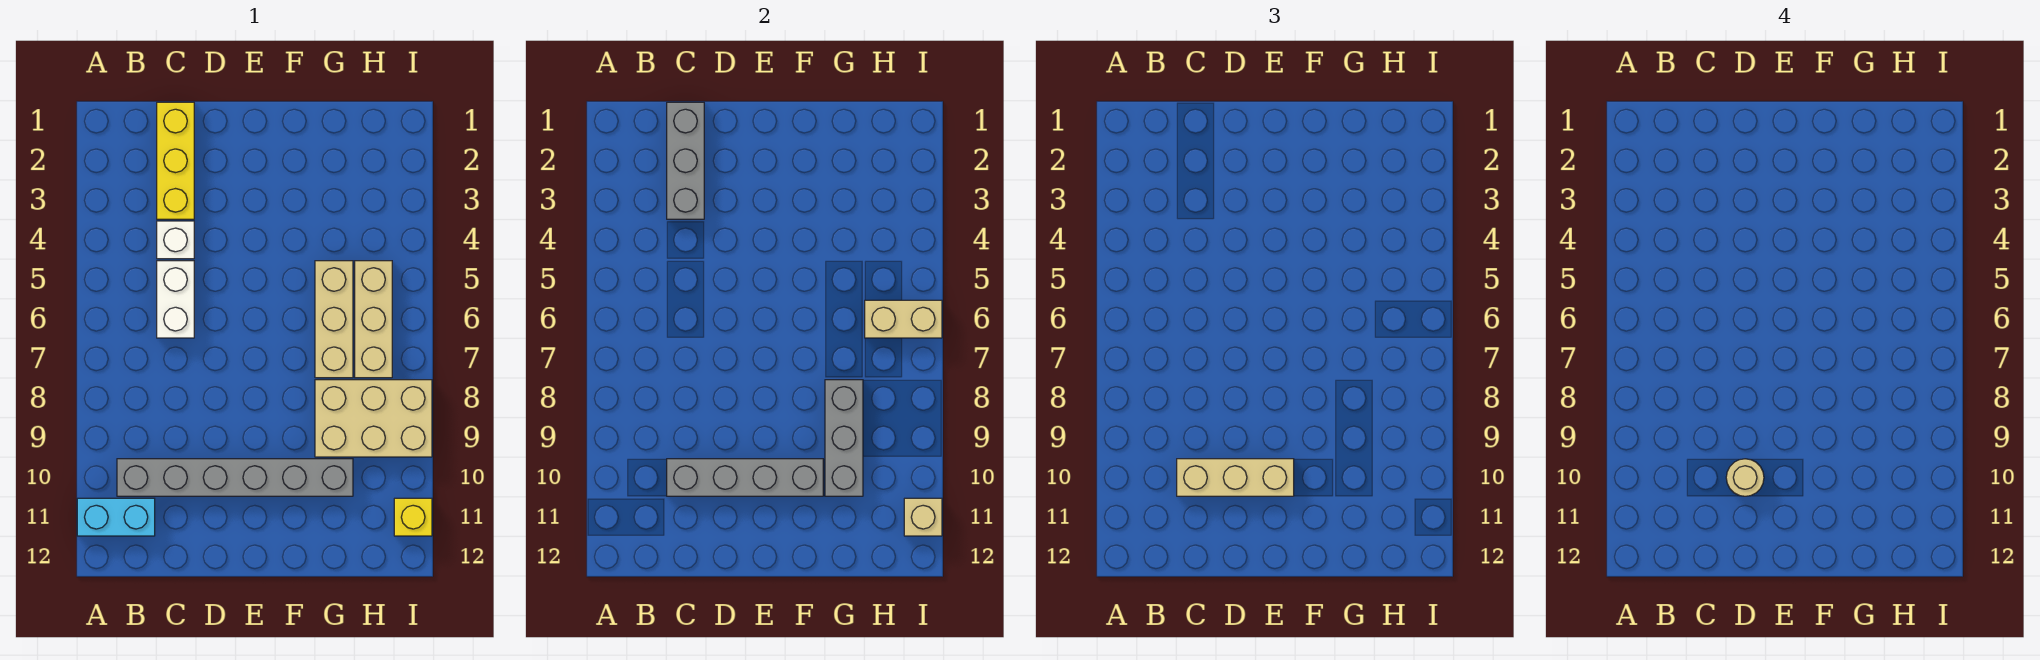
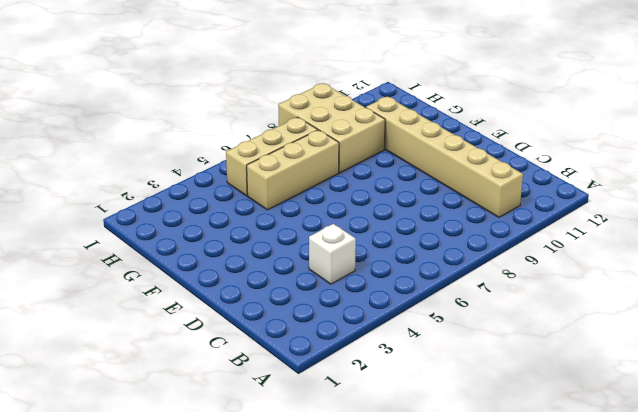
tan 1x6 brick [366,96,523,217] -> grey 1x6 brick [117,459,353,496]
none -> cyan 1x2 brick [77,498,155,536]
none -> yellow 1x3 brick [157,102,194,219]
none -> white 1x2 brick [157,261,194,338]

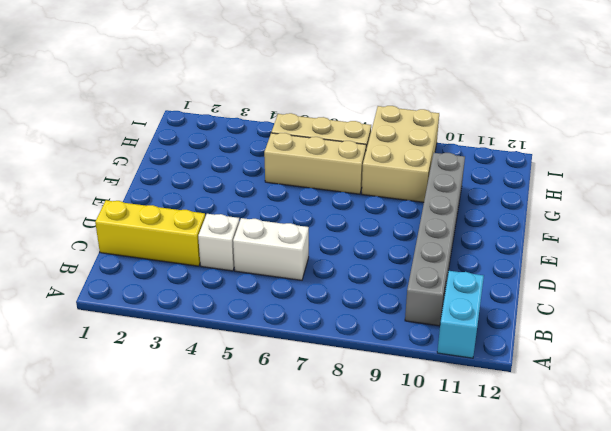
none -> yellow 1x1 brick [394,498,432,536]
none -> grey 1x3 brick [667,102,704,219]
none -> grey 1x4 brick [667,459,823,496]

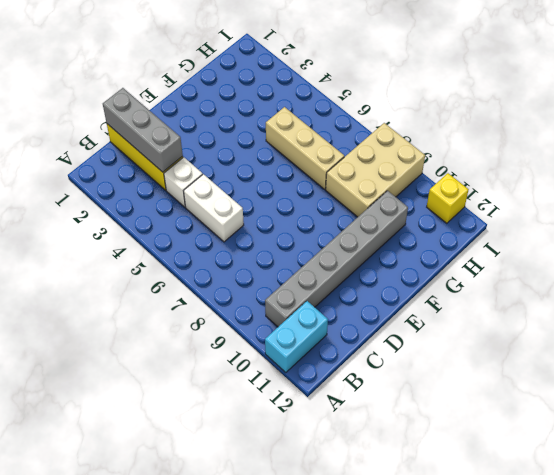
none -> tan 1x3 brick [355,261,392,378]
none -> grey 1x4 brick [667,459,823,496]
none -> grey 1x3 brick [825,380,863,496]

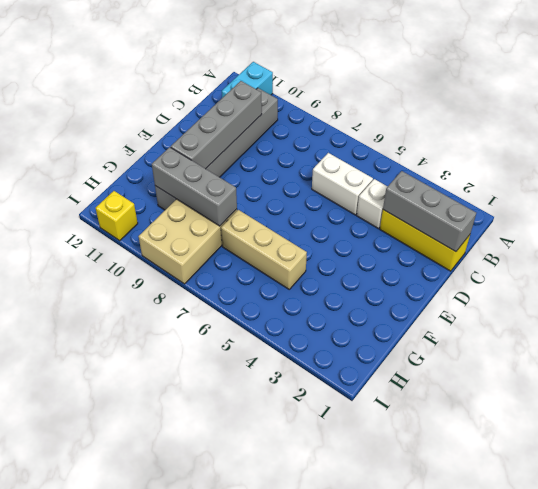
none -> tan 1x3 brick [355,261,392,378]
none -> tan 1x2 brick [865,300,942,338]
none -> tan 1x1 brick [904,498,942,536]

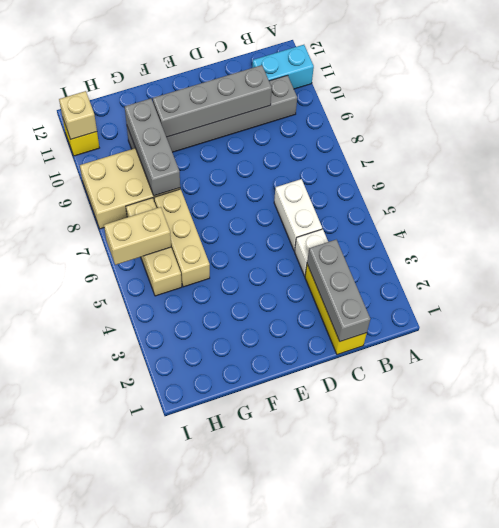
none -> tan 1x3 brick [1177,459,1294,496]
none -> tan 1x1 round brick [1726,459,1764,496]

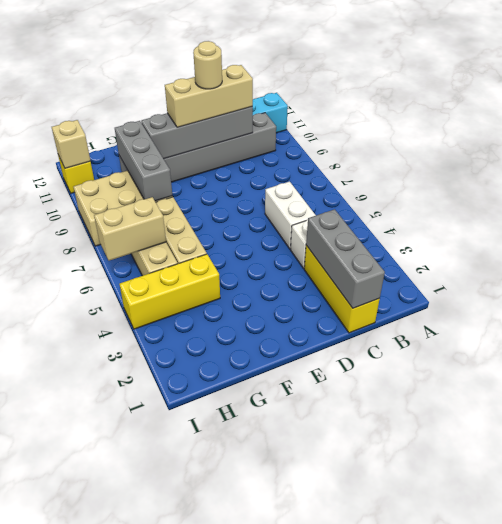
yellow 1x3 brick [119,254,220,329] -> none

